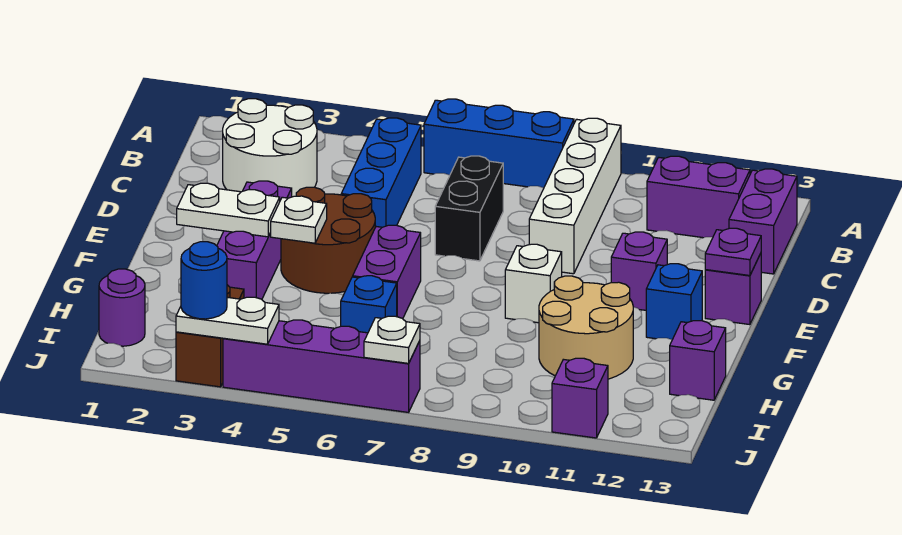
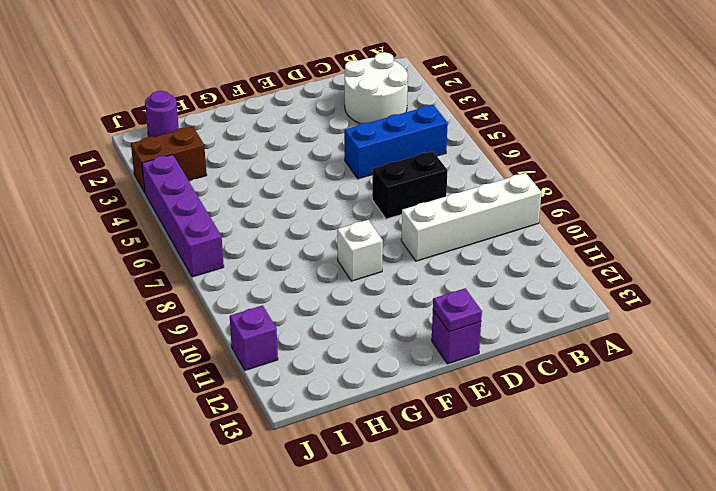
none -> blue 1x3 brick [424,99,574,188]
none -> purple 1x2 brick [647,156,750,238]
none -> purple 1x2 brick [729,169,797,274]

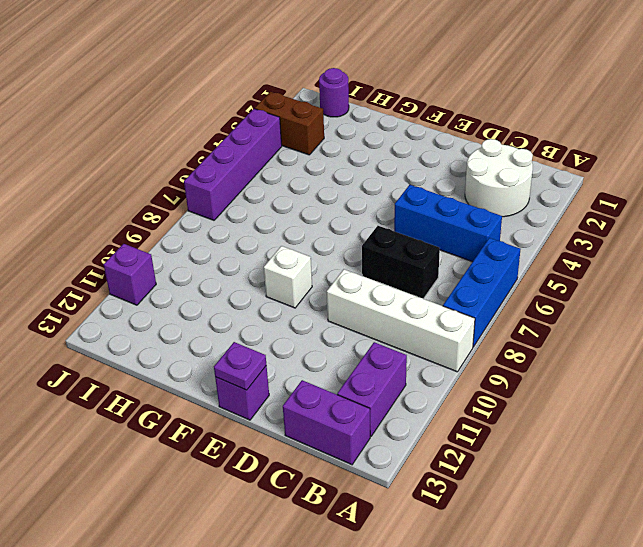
none -> purple 1x3 brick [217,181,292,299]
none -> brown 2x2 round brick [281,187,375,293]
none -> purple 1x1 brick [611,232,667,310]

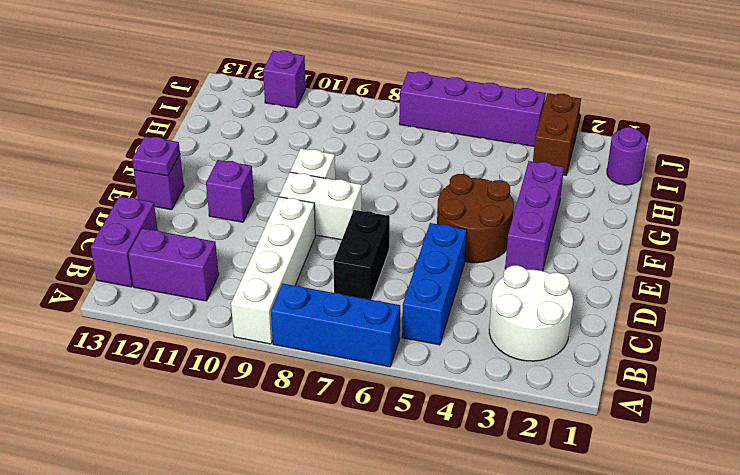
white 1x2 brick [279,172,362,240] -> none
none -> purple 1x2 brick [353,225,421,319]
none -> blue 1x1 brick [646,264,702,340]
none -> tan 2x2 round brick [539,276,633,379]

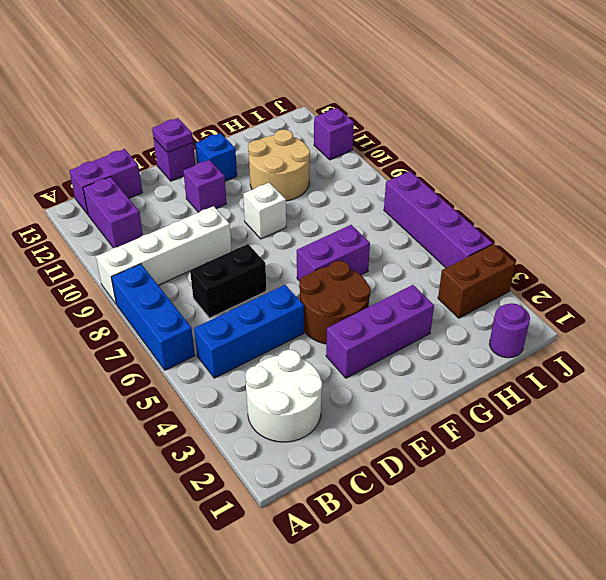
none -> blue 1x1 brick [341,276,397,333]
none -> purple 1x1 brick [670,321,726,400]
none -> white 1x2 plate [177,183,280,237]

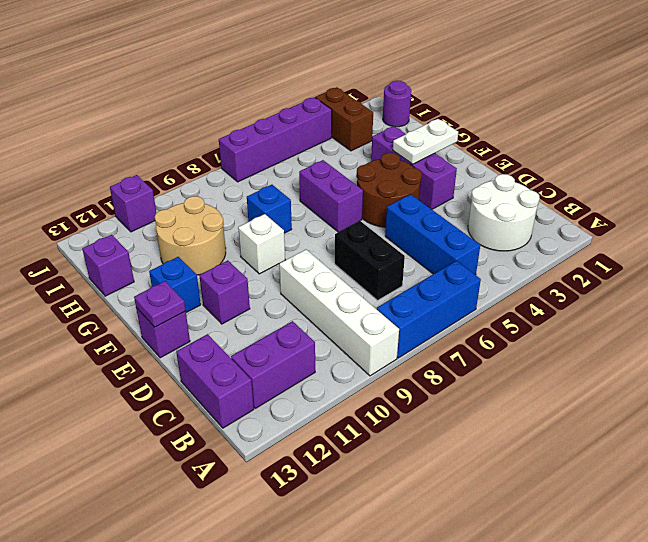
blue 1x1 brick [247,185,292,233] -> blue 1x1 brick moved to [341,276,397,333]
none -> white 1x1 plate [271,196,327,243]
none -> white 1x2 plate [176,297,279,344]
none -> white 1x1 plate [364,316,420,363]

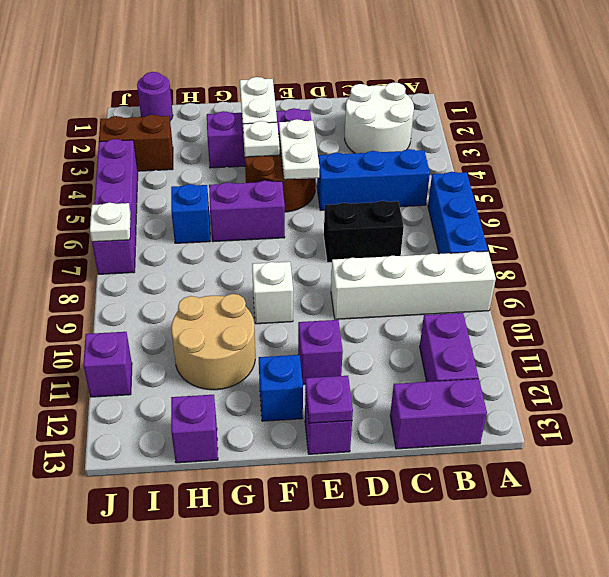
white 1x2 plate [279,119,320,180] -> white 1x2 plate moved to [176,297,279,344]
none -> blue 1x1 round brick [181,242,227,319]

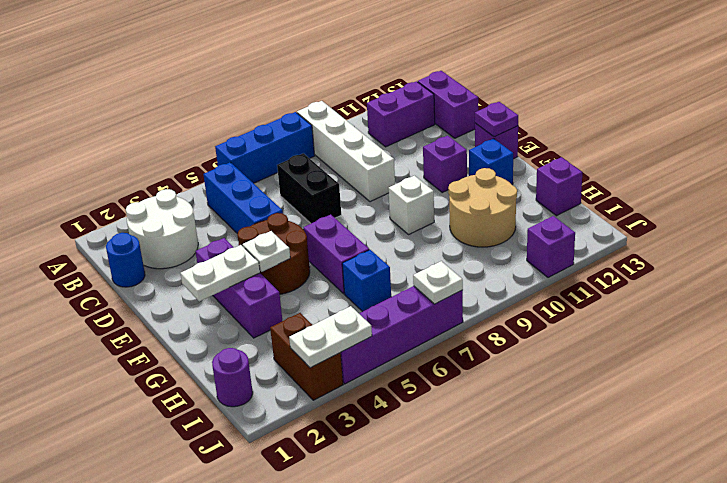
blue 1x1 round brick [106,233,145,287] -> blue 1x1 round brick moved to [181,242,227,319]

